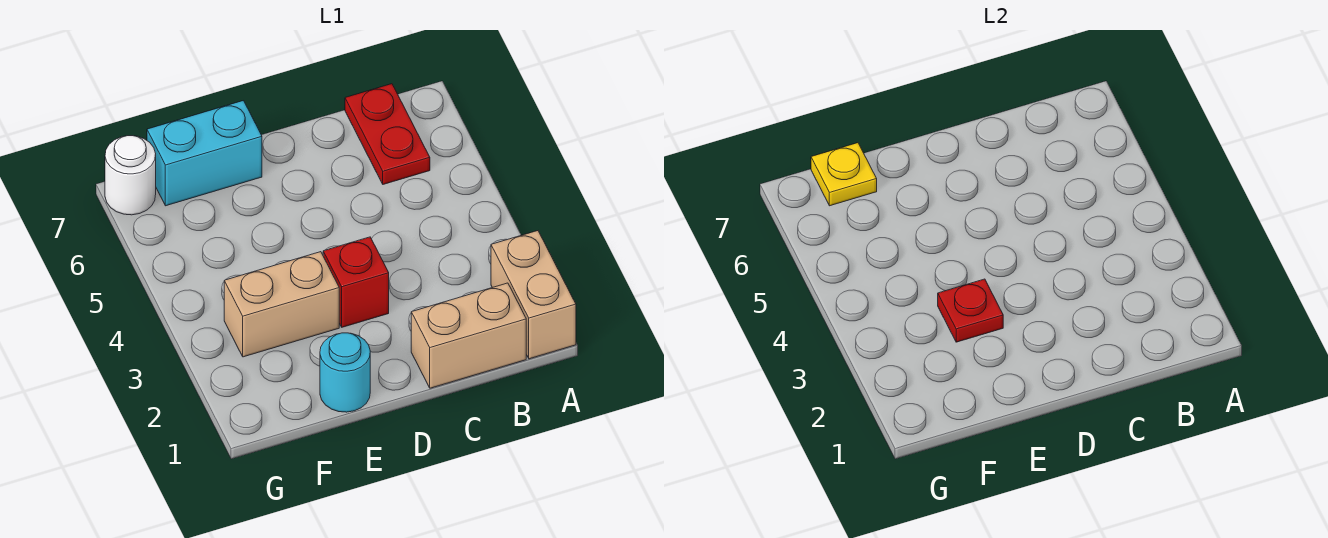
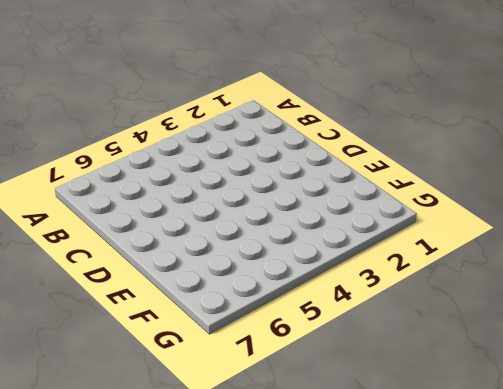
none -> tan 1x2 brick [491,231,576,359]
none -> tan 1x2 brick [411,283,526,388]

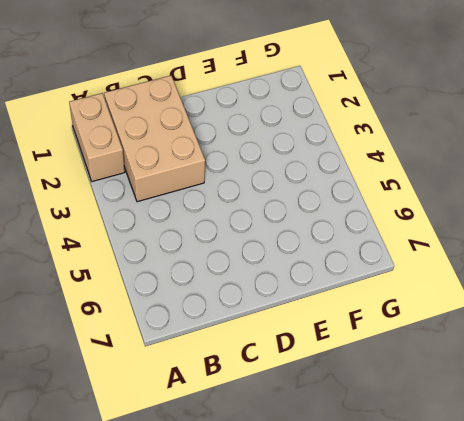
tan 2x3 brick [104,76,205,202] -> tan 1x2 brick [411,283,526,388]
none -> red 1x2 plate [345,84,430,184]
none -> red 1x1 brick [323,237,389,327]

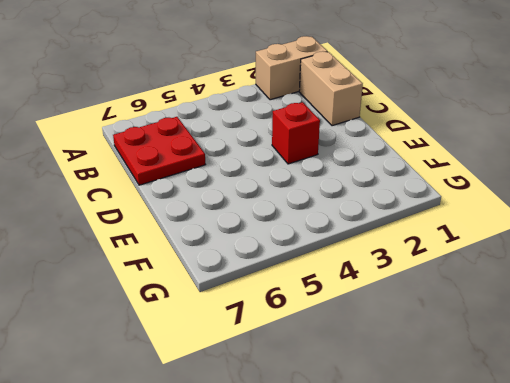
red 2x2 plate [113,117,205,185] -> red 1x2 plate [345,84,430,184]
none -> cyan 1x1 round brick [320,333,370,412]
none -> tan 1x2 brick [224,252,339,357]

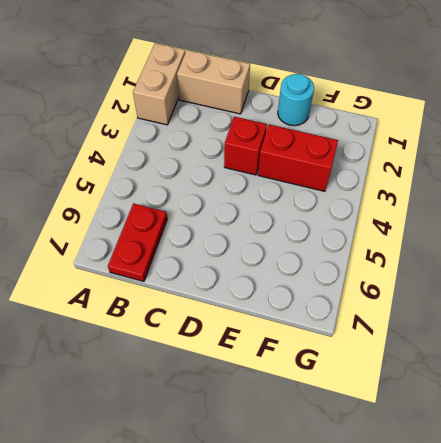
red 1x2 brick [258,124,338,191] -> tan 1x2 brick [224,252,339,357]
none -> cyan 1x2 brick [147,101,262,206]
none -> white 1x1 round brick [105,136,156,215]

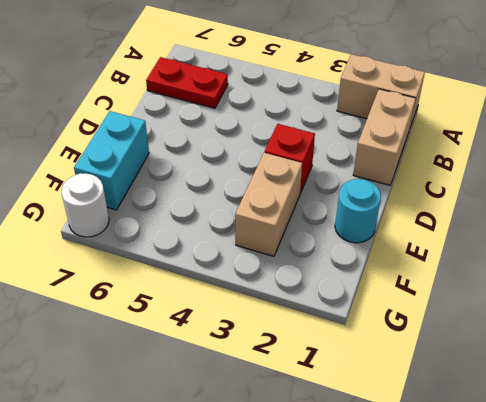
none -> red 1x1 plate [938,279,1003,342]
none -> yellow 1x1 plate [811,143,877,206]

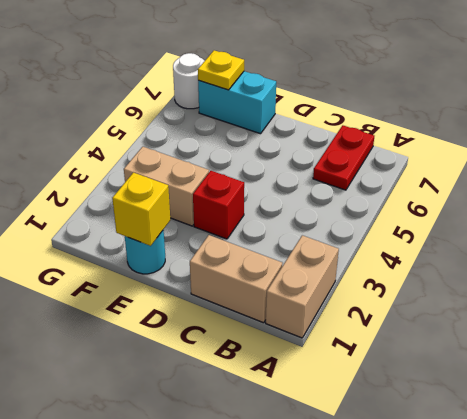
yellow 1x1 brick [112,172,170,246] -> none
none -> red 1x1 plate [938,279,1003,342]

